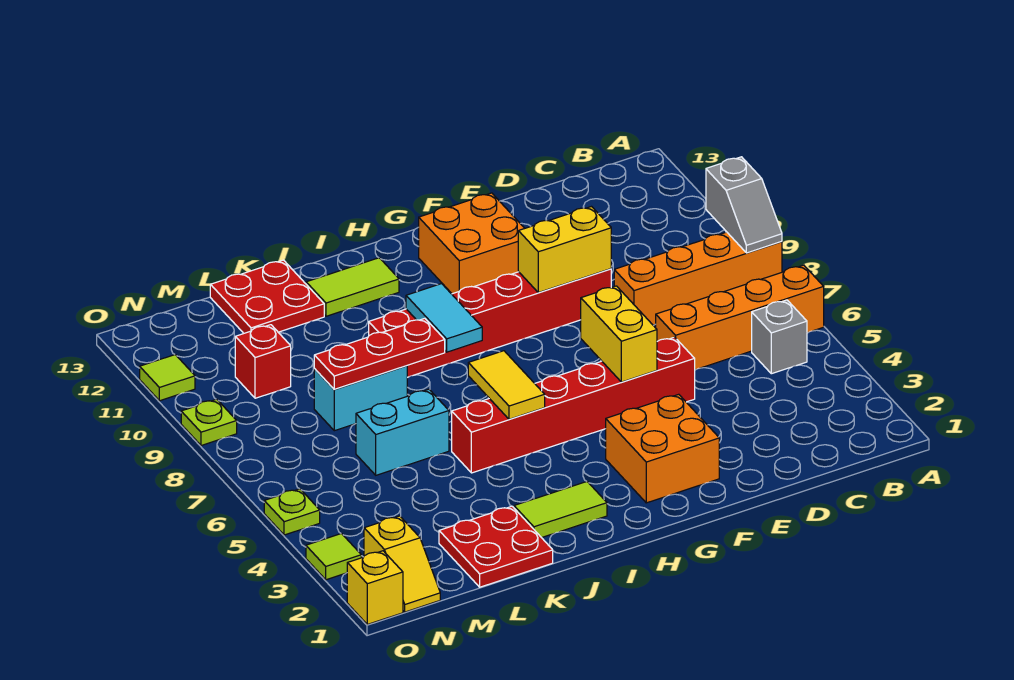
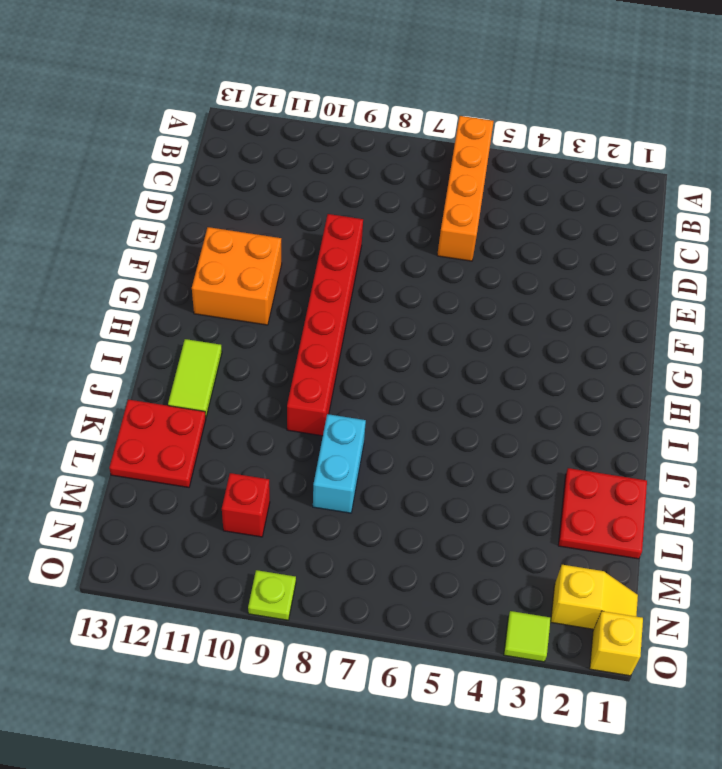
none -> orange 1x4 brick [614,232,782,325]
none -> grey 1x1 brick [752,300,807,374]
none -> red 1x6 brick [452,337,695,473]

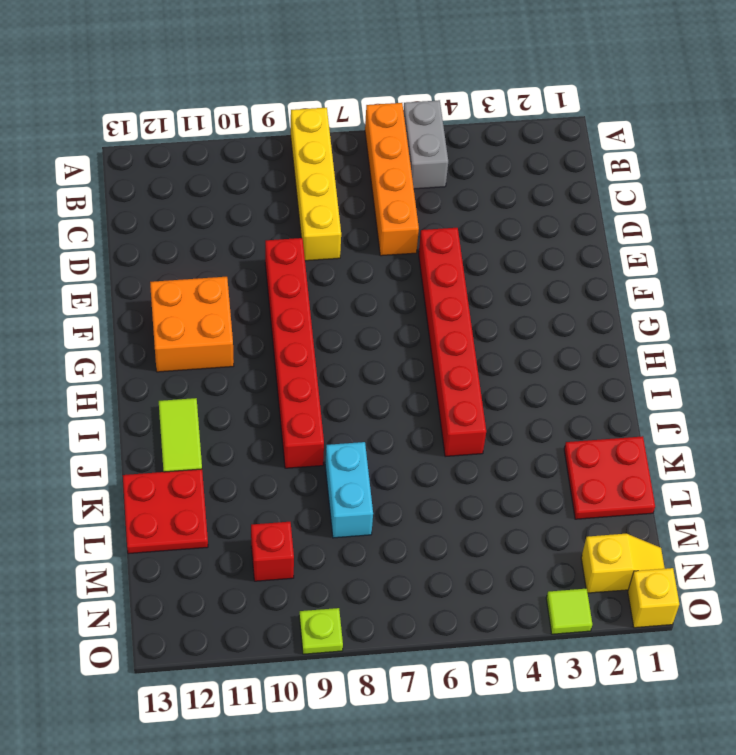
grey 1x2 brick [403,100,448,189] -> grey 1x1 brick [752,300,807,374]
yellow 1x4 brick [291,108,341,261] -> orange 1x4 brick [614,232,782,325]
none -> orange 2x2 brick [606,394,719,503]
none -> lime 1x2 tile [514,482,607,538]
none -> cyan 1x2 brick [356,389,449,475]

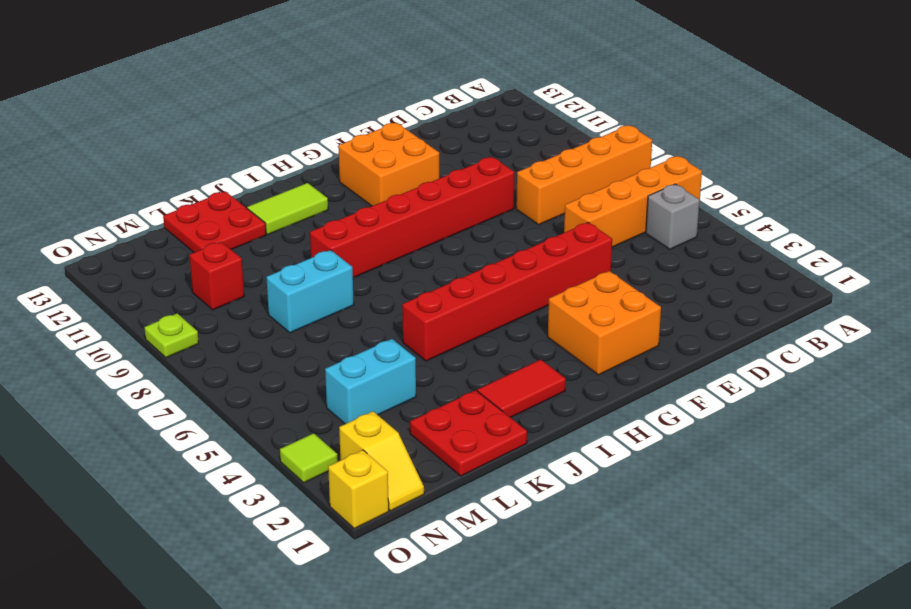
red 1x2 tile [477,360,566,418] -> lime 1x2 tile [514,482,607,538]
cyan 1x2 brick [325,339,416,424] -> cyan 1x2 brick moved to [356,389,449,475]
none -> lime 1x1 plate [264,489,320,535]
none -> lime 1x1 tile [140,355,195,401]
none -> grey 1x2 slope [706,157,782,253]

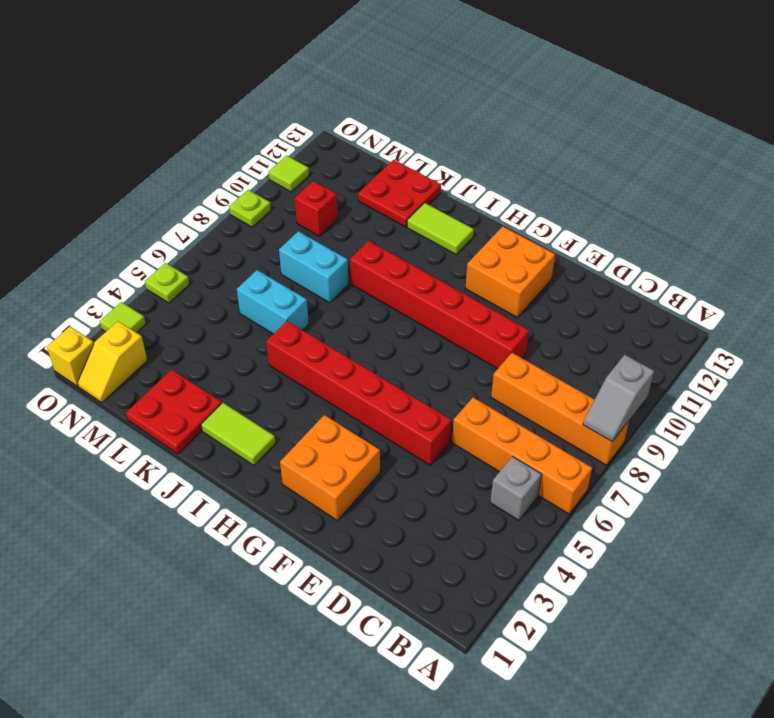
none -> yellow 1x2 brick [518,207,611,293]
none -> yellow 1x2 brick [581,286,657,382]
none -> yellow 1x2 tile [468,351,545,419]

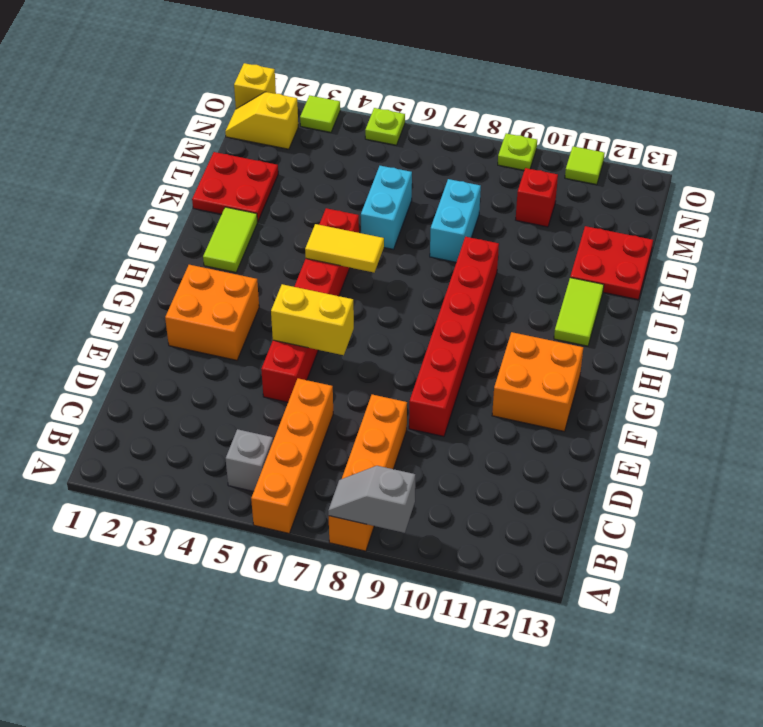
none -> yellow 1x2 brick [518,207,611,293]
none -> cyan 1x2 tile [406,284,482,352]
none -> red 1x3 plate [314,318,445,389]

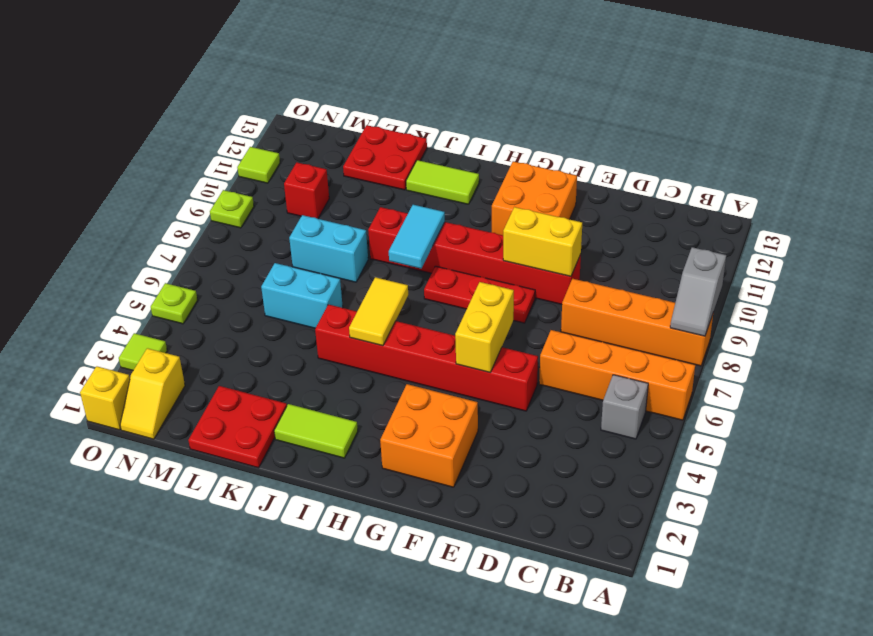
red 1x3 plate [424,266,535,323] -> red 1x3 plate moved to [314,318,445,389]

